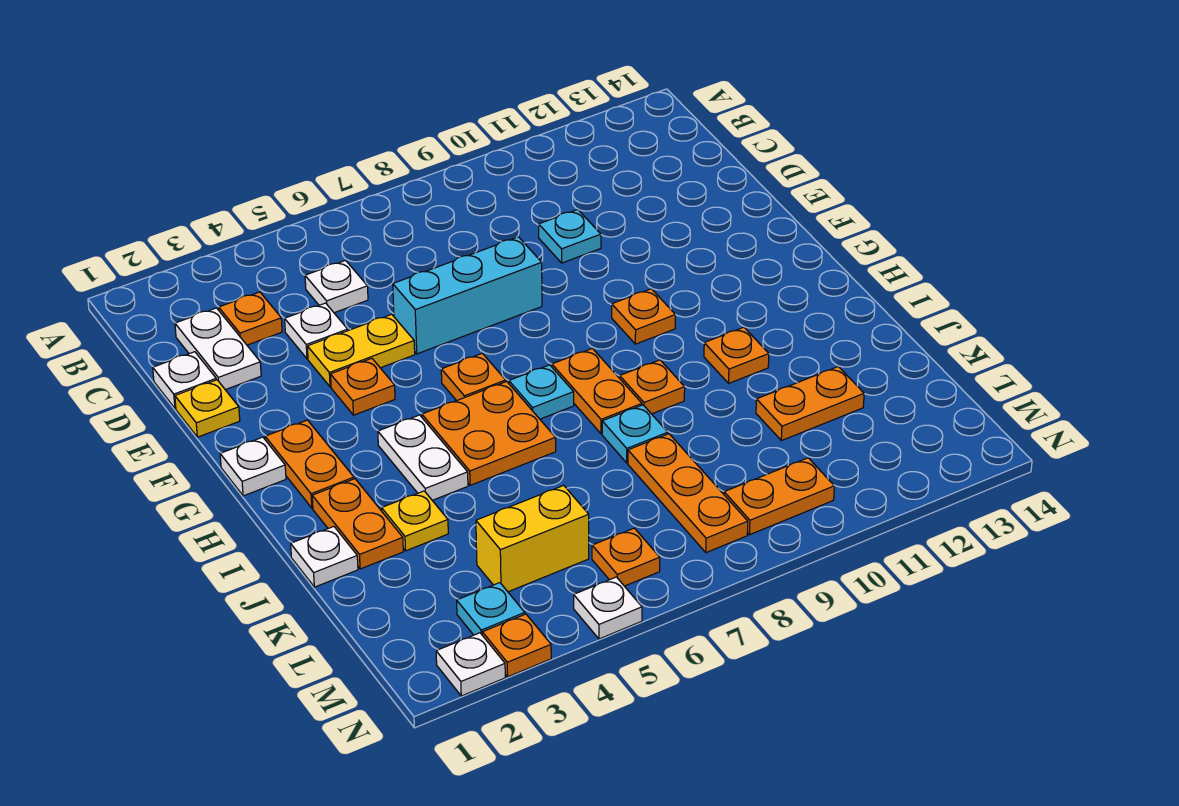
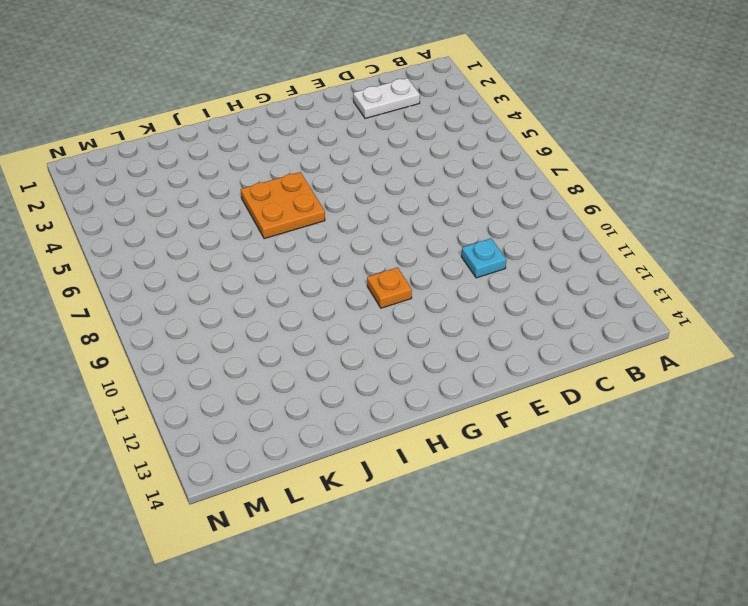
none -> orange 1x1 plate [219,292,282,345]
none -> white 1x1 plate [305,261,368,313]
none -> white 1x1 plate [153,352,216,408]
none -> white 1x1 plate [285,303,348,359]

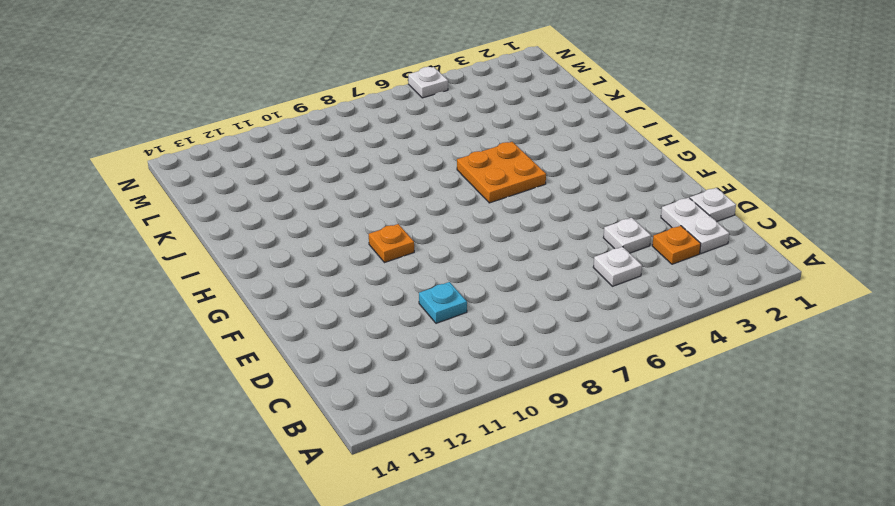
none -> yellow 1x1 plate [175,380,240,437]
none -> yellow 1x2 plate [307,314,415,387]
none -> cyan 1x3 brick [393,237,542,354]
none -> orange 1x1 plate [331,358,395,415]

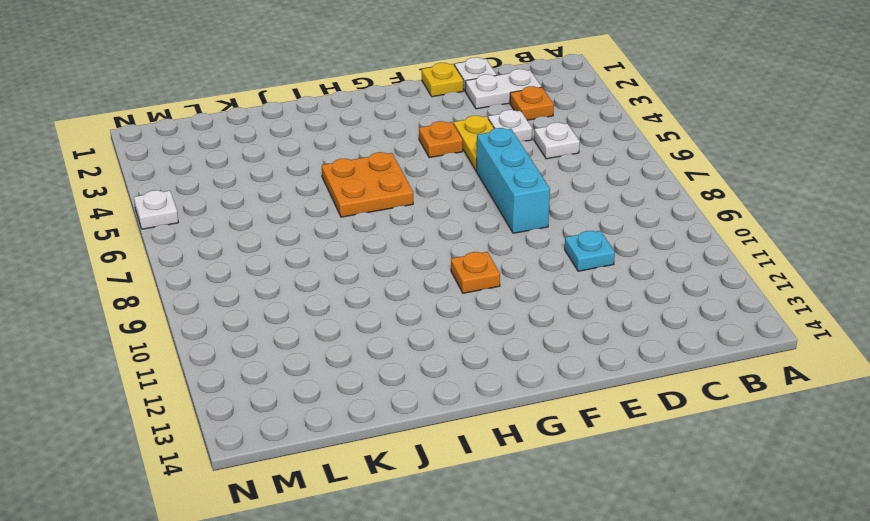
none -> white 1x1 plate [220,437,286,496]
none -> orange 1x2 plate [265,420,354,508]
none -> orange 1x1 plate [441,353,506,401]
none -> white 1x2 plate [378,415,468,500]

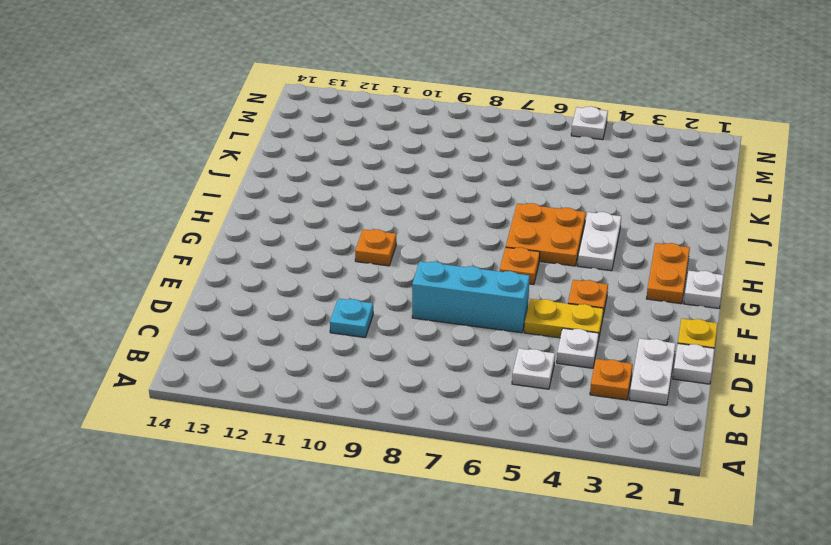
none -> cyan 1x1 plate [509,365,574,419]
none -> orange 1x2 plate [552,348,642,434]
none -> orange 1x2 plate [312,479,403,569]
none -> orange 1x1 plate [620,360,685,414]

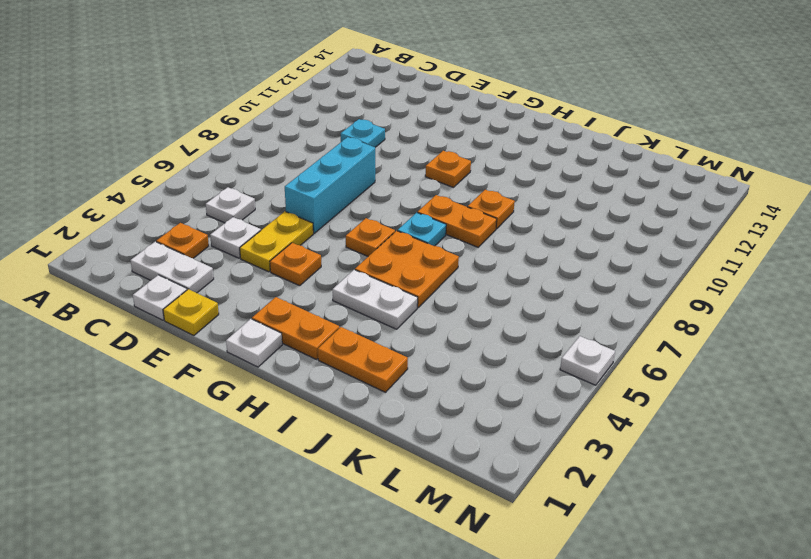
none -> orange 1x1 plate [704,327,769,383]
none -> white 1x1 plate [291,527,358,587]
none -> yellow 1x1 plate [382,491,448,551]
none -> cyan 1x1 plate [602,405,668,463]

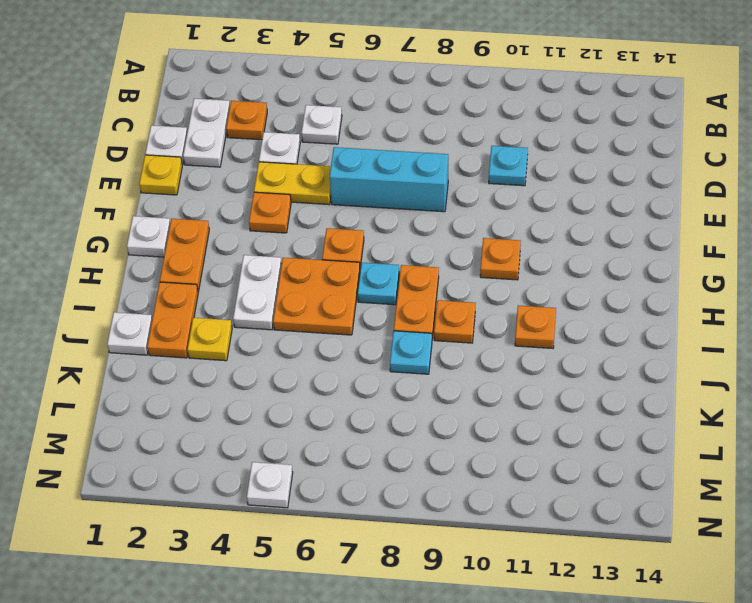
none -> orange 1x3 plate [628,434,748,553]
none -> orange 1x2 plate [756,367,864,441]
none -> yellow 1x2 brick [476,485,589,592]
none -> cyan 1x1 plate [457,583,525,635]

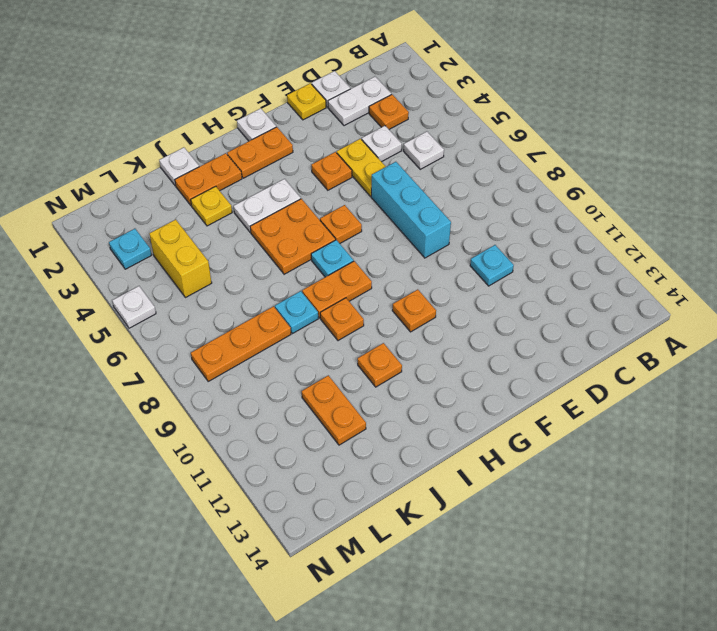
none -> orange 1x1 plate [592,528,660,586]
none -> orange 1x2 plate [724,458,834,535]
none -> white 1x1 plate [436,633,505,696]
none -> orange 1x1 plate [482,614,551,677]

